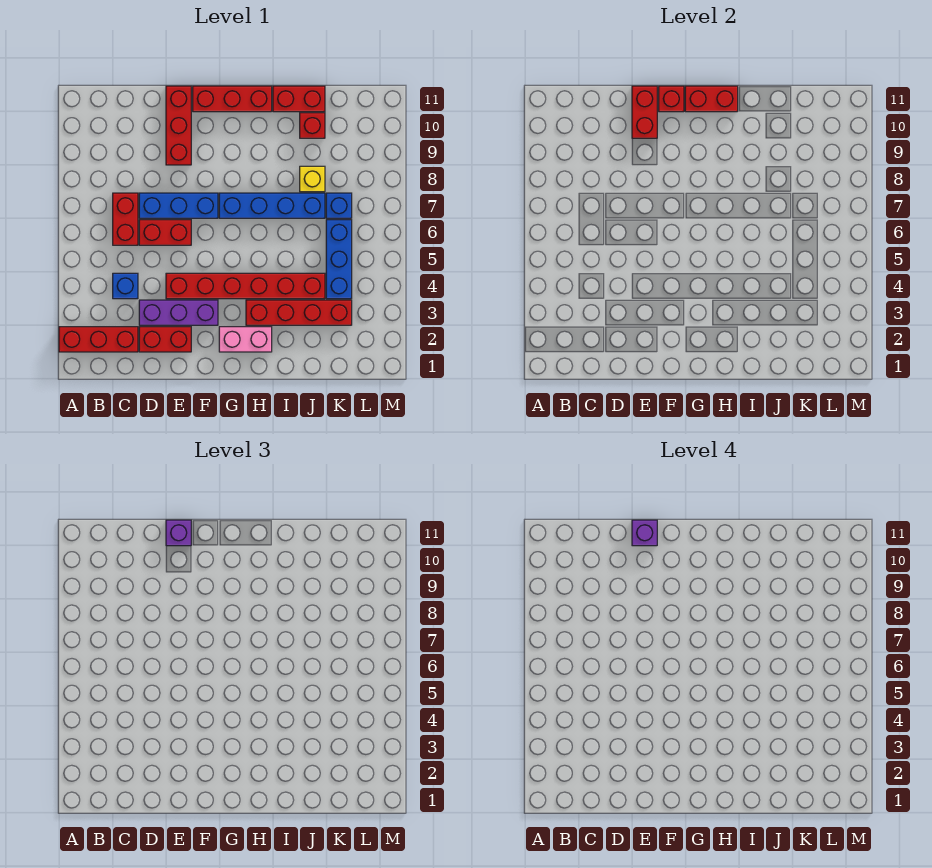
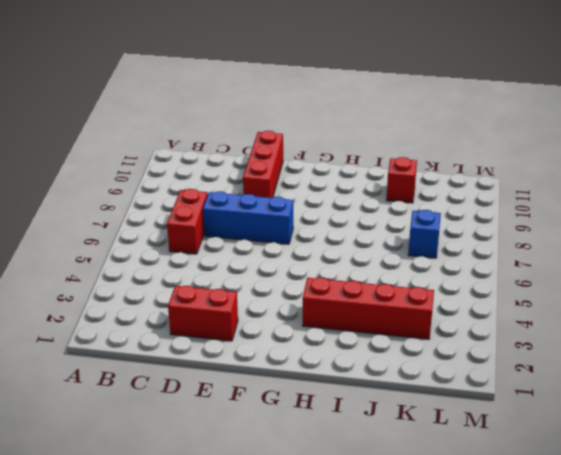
none -> red 1x3 brick [59,327,138,352]
none -> blue 1x1 brick [113,273,138,299]
none -> purple 1x3 brick [139,300,218,325]

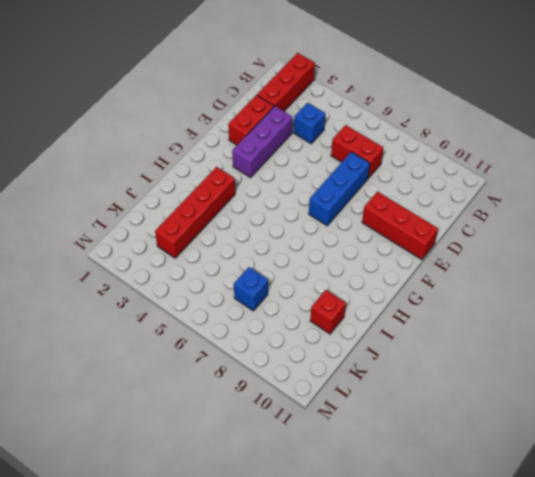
none -> red 1x2 brick [139,220,191,245]
none -> red 1x6 brick [166,273,325,299]
none -> red 1x3 brick [193,86,272,112]

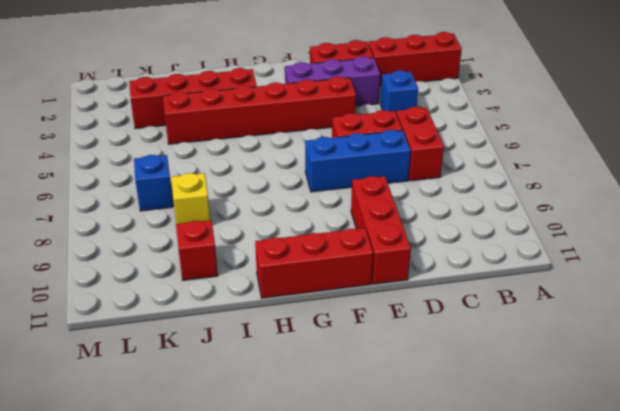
none -> pink 1x2 brick [219,327,272,352]
none -> blue 1x4 brick [219,193,325,218]
none -> red 1x2 brick [273,86,325,112]

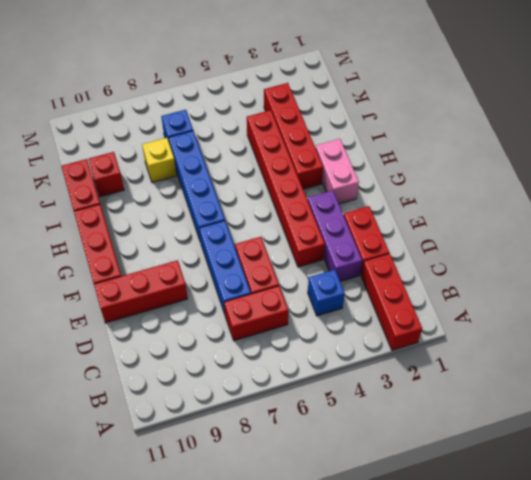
none -> blue 1x3 brick [326,220,352,299]
none -> red 1x2 brick [632,86,657,138]
none -> red 1x1 brick [659,86,684,112]

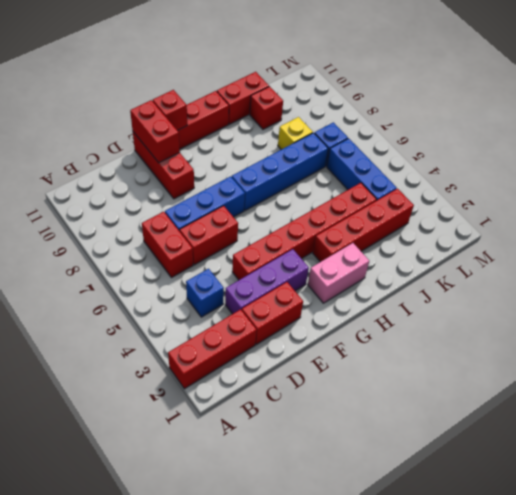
none -> red 1x2 brick [685,86,738,112]
none -> purple 1x1 brick [166,520,191,546]
none -> purple 1x1 brick [632,520,657,546]

